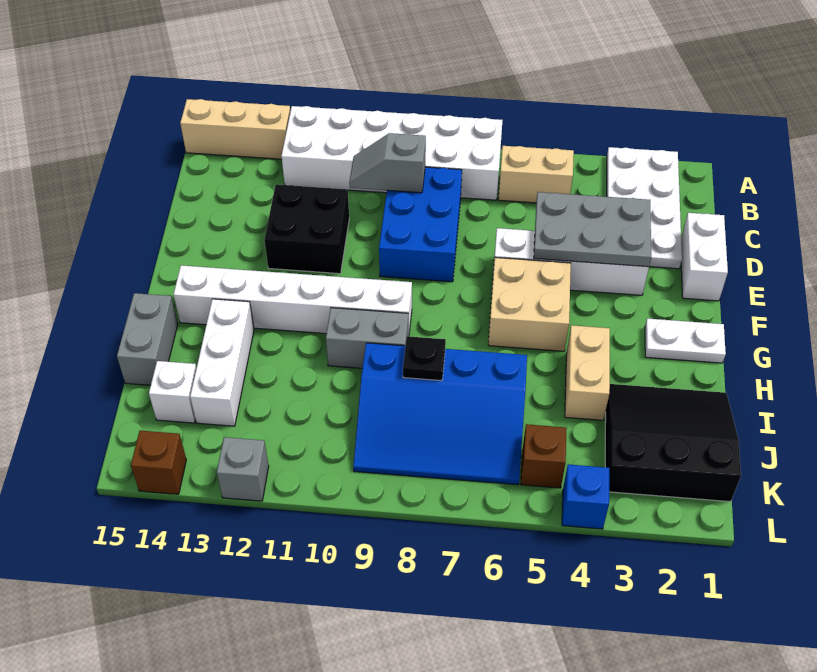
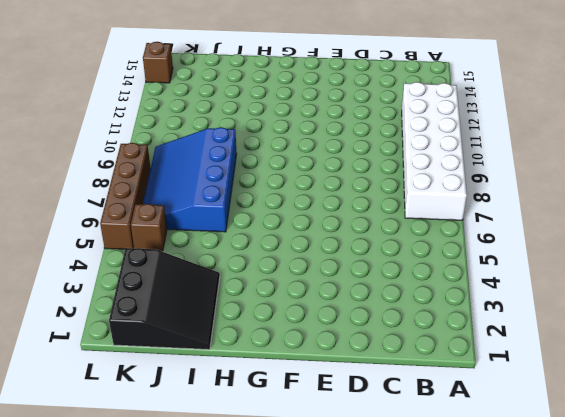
brown 1x4 brick [100,143,151,249] -> none
none -> white 2x4 plate [607,147,682,269]
none -> tan 1x3 brick [180,99,291,159]
none -> tan 1x2 brick [498,146,574,203]

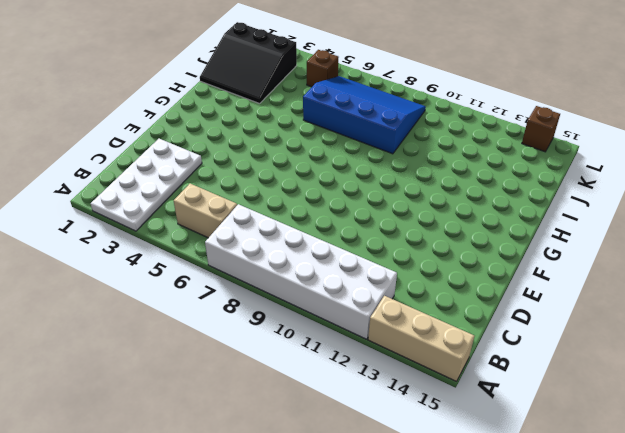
none -> blue 2x3 brick [379,167,462,282]
none -> white 1x2 brick [681,213,728,301]
none -> black 2x2 brick [264,184,349,274]

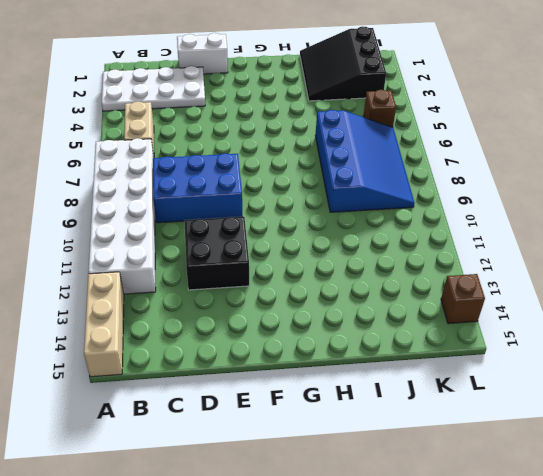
none -> white 1x4 brick [493,228,649,295]
none -> tan 2x2 brick [488,258,571,351]
none -> white 1x2 plate [645,318,726,363]

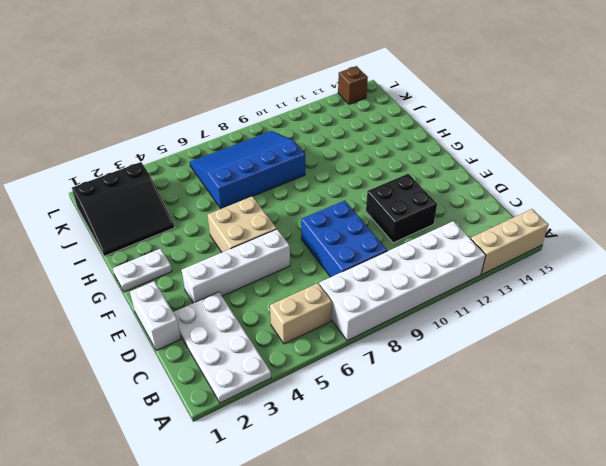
none -> white 1x6 brick [173,265,412,336]
none -> tan 1x2 brick [565,325,610,420]
none -> grey 1x2 brick [326,308,408,368]

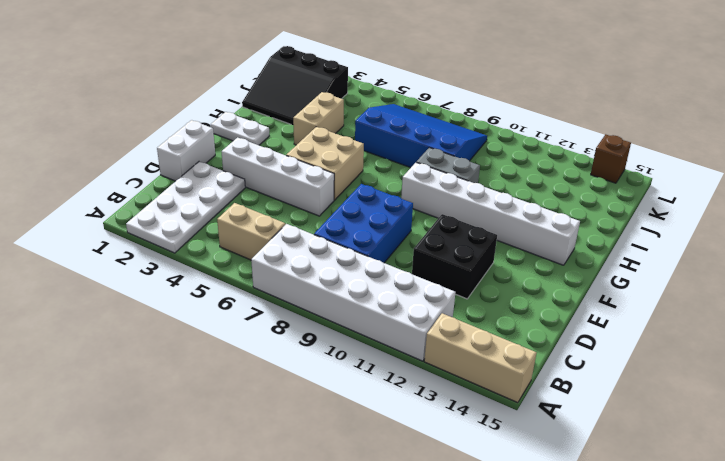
none -> white 1x3 brick [190,299,254,426]
none -> grey 1x2 brick [117,293,178,385]
none -> white 1x1 brick [149,361,196,423]

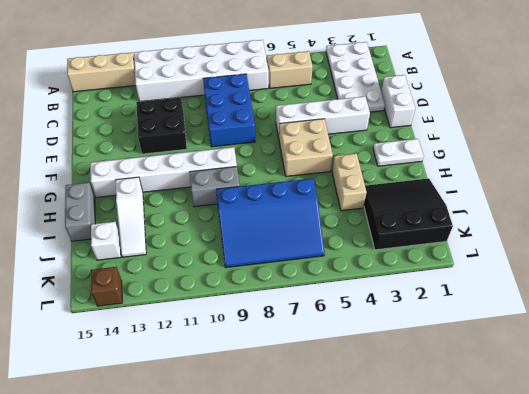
white 1x3 slope [115,177,146,257] -> white 1x3 brick [190,299,254,426]
none -> brown 1x1 brick [521,424,567,488]
none -> blue 1x1 brick [562,464,609,529]
none -> grey 1x1 brick [217,437,269,501]

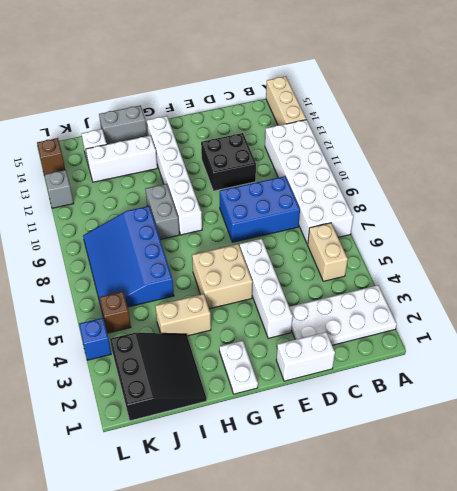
none -> grey 1x2 slope [349,133,426,193]
none -> grey 2x3 plate [534,192,651,267]
none -> black 1x1 plate [403,336,446,381]

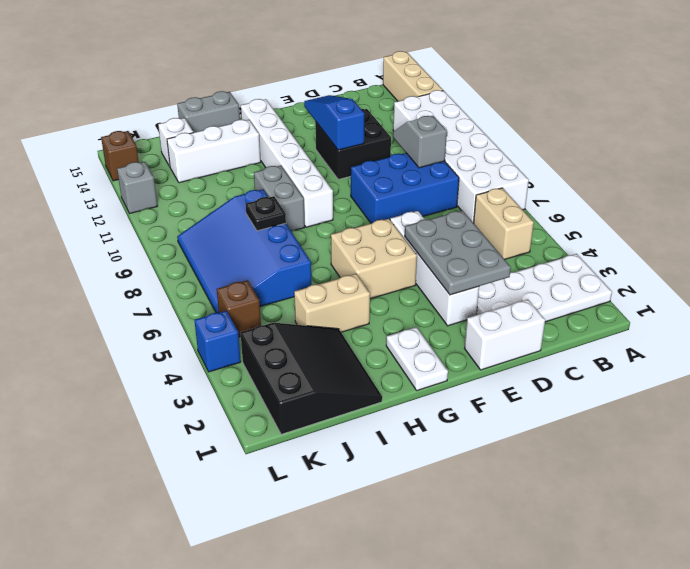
blue 1x3 slope [304,95,365,150] -> none

